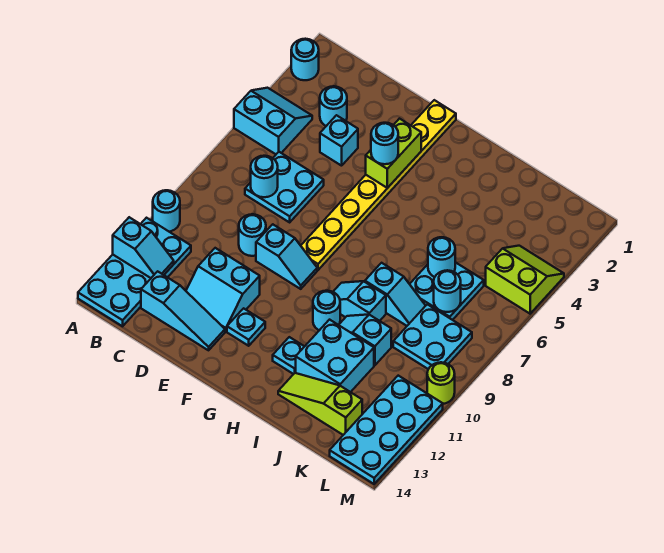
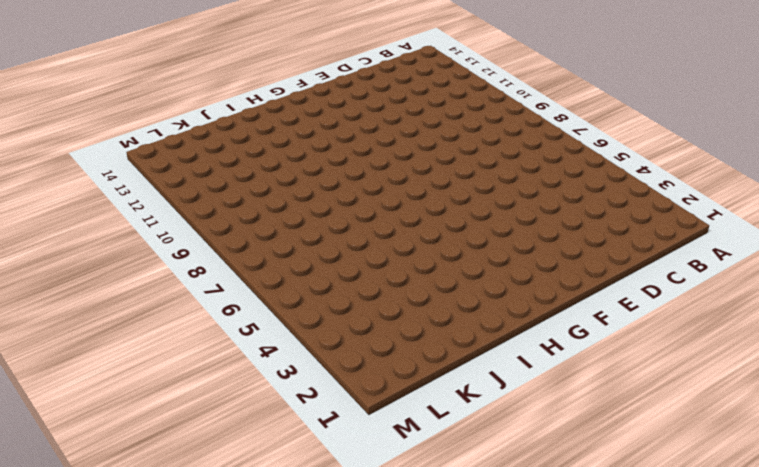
none -> cyan 1x1 round brick [291,39,319,80]
none -> cyan 2x2 slope [234,88,312,154]
none -> cyan 1x1 round brick [153,190,180,232]
none -> cyan 2x4 plate [78,218,191,326]

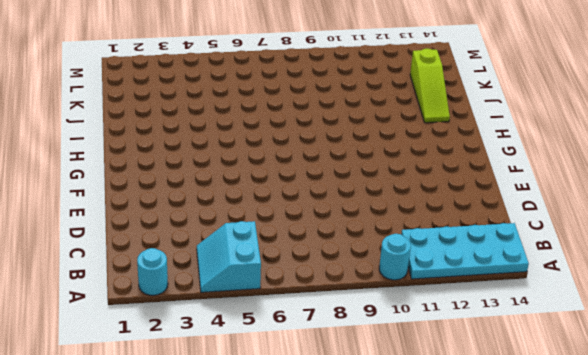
none -> cyan 1x1 round brick [320,86,347,126]
none -> cyan 2x2 plate [245,152,324,222]
none -> cyan 1x3 slope [141,271,225,350]
none -> cyan 1x1 brick [320,115,358,166]

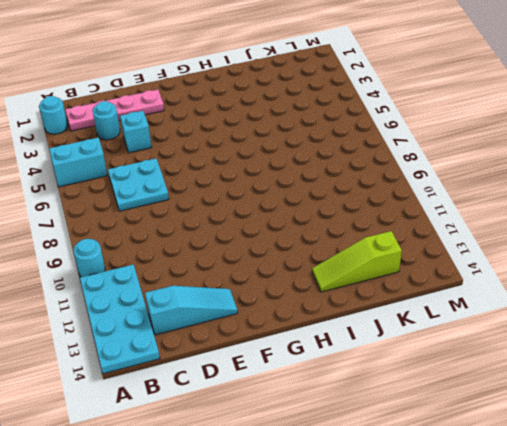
pink 1x4 plate [65,90,164,131] -> none
none -> cyan 1x1 round brick [239,214,266,256]
none -> cyan 2x2 slope [186,248,260,332]
none -> cyan 1x2 slope [256,224,317,289]
none -> yellow 1x8 plate [301,100,456,270]

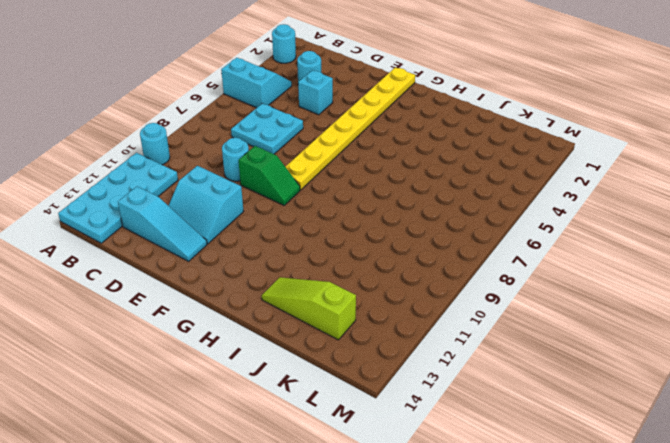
green 1x2 slope [238,146,300,205] -> cyan 1x2 slope [256,224,317,289]
none -> cyan 1x1 plate [227,308,265,346]
none -> cyan 1x2 slope [333,281,386,321]
none -> cyan 1x1 round brick [313,291,340,330]
none -> cyan 1x1 plate [273,337,305,374]

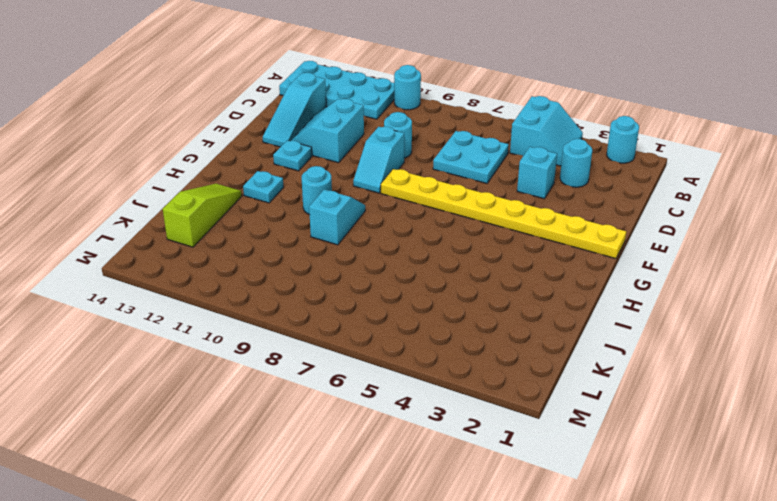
none -> cyan 1x2 slope [365,263,426,326]
none -> cyan 1x2 slope [339,314,391,365]
none -> cyan 2x2 brick [296,320,374,392]
none -> cyan 2x2 plate [410,262,484,320]

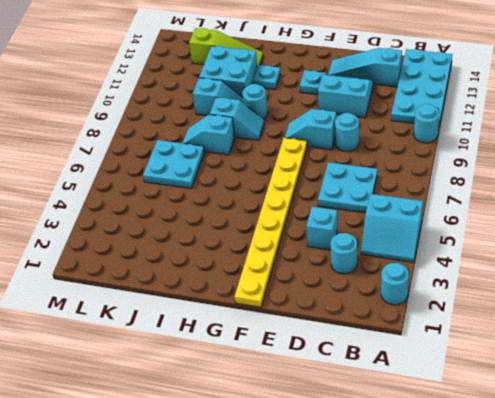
none -> cyan 2x2 plate [393,304,472,369]
none -> lime 2x2 slope [486,246,564,314]
none -> cyan 2x4 plate [330,376,443,484]
none -> lime 1x1 round brick [427,362,455,404]

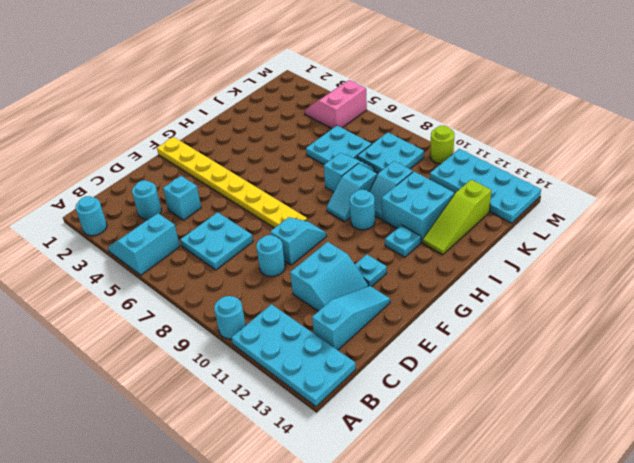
pink 2x2 slope [305,80,367,128] -> lime 2x2 slope [486,246,564,314]
none -> cyan 1x2 slope [113,217,174,278]
none -> cyan 1x1 round brick [251,156,278,197]
none -> lime 1x2 brick [366,119,421,188]
none -> cyan 1x1 round brick [428,237,455,277]

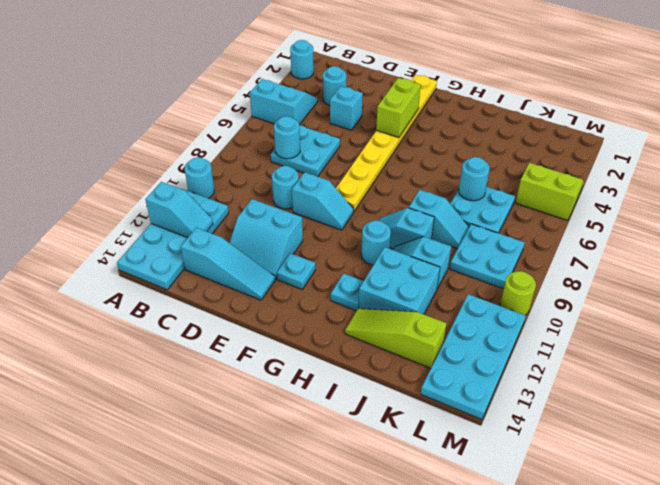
none -> cyan 1x1 round brick [434,270,461,312]
none -> cyan 1x1 round brick [371,123,398,164]

